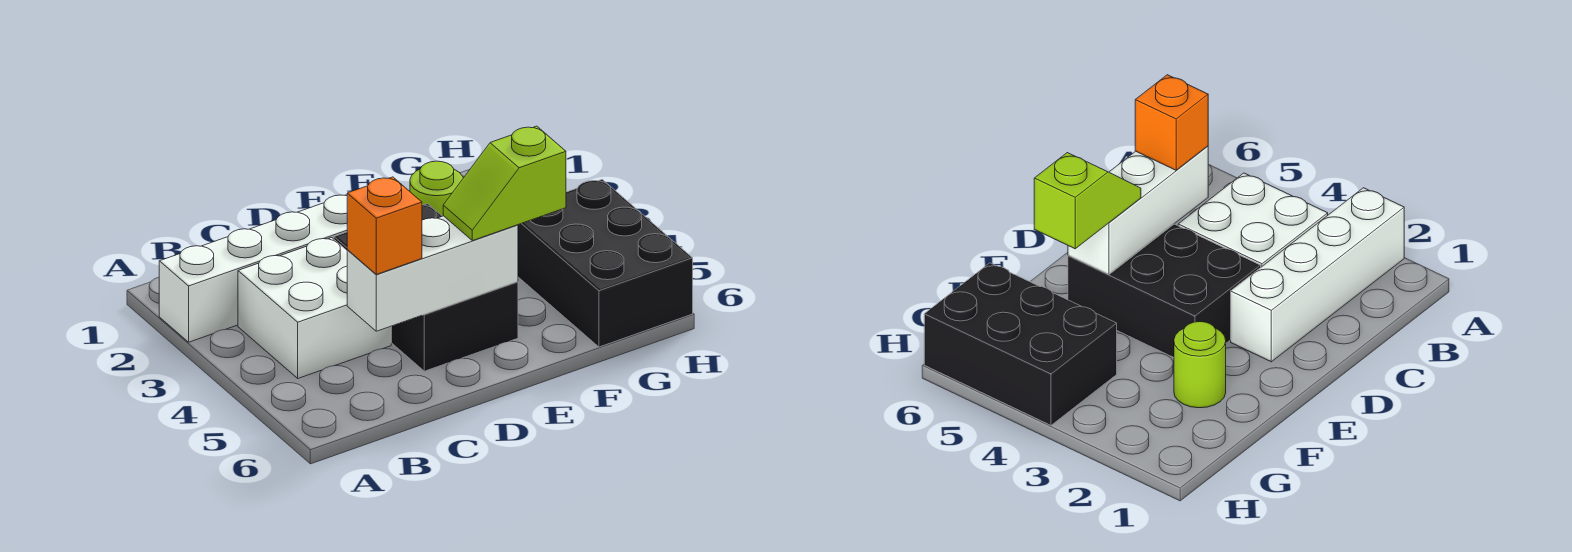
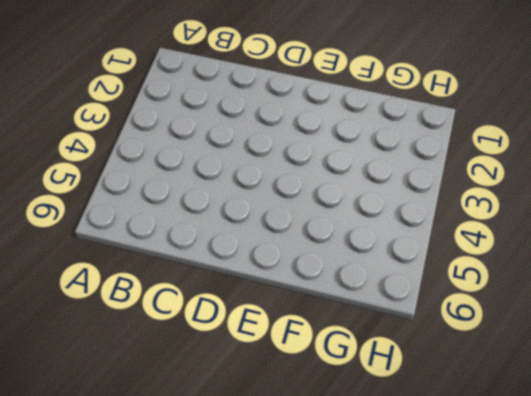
none -> white 1x4 brick [159,195,347,342]
none -> white 2x2 brick [238,238,391,378]

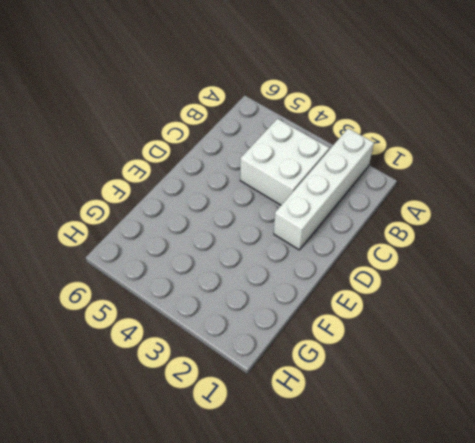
none -> black 2x3 brick [334,204,518,371]
none -> lime 1x1 round brick [410,161,463,216]

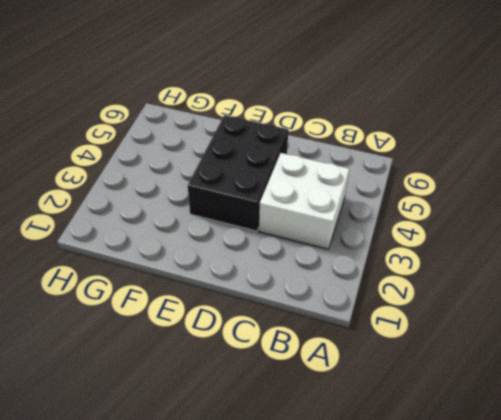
none -> white 1x4 brick [159,195,347,342]
none -> lime 1x1 round brick [410,161,463,216]

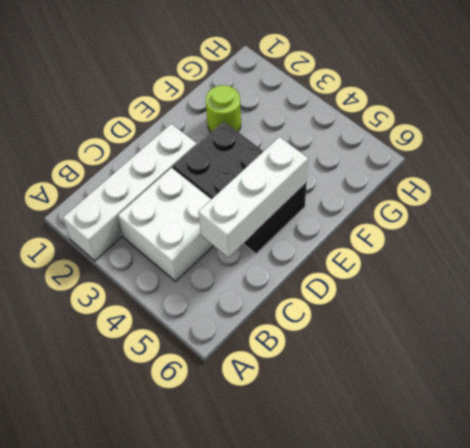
none -> black 2x3 brick [518,179,693,347]
none -> orange 1x1 brick [347,177,422,274]

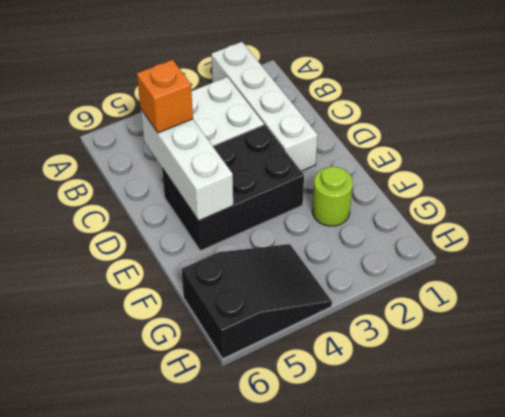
black 2x3 slope [181,244,332,359] -> black 2x3 brick [518,179,693,347]
none -> lime 1x2 slope [443,126,566,241]

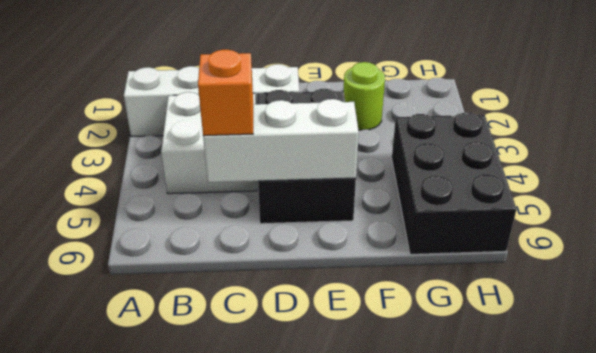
none -> lime 1x2 slope [443,126,566,241]

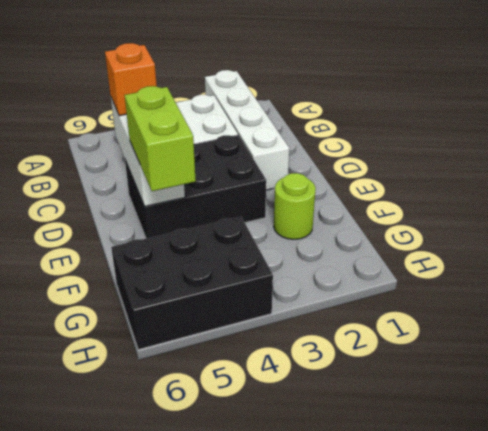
lime 1x2 brick [125,86,196,191] -> lime 1x2 slope [443,126,566,241]

